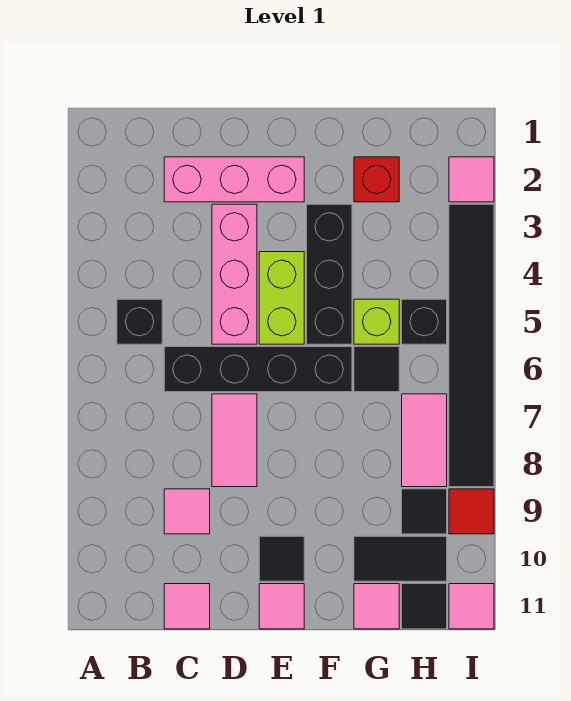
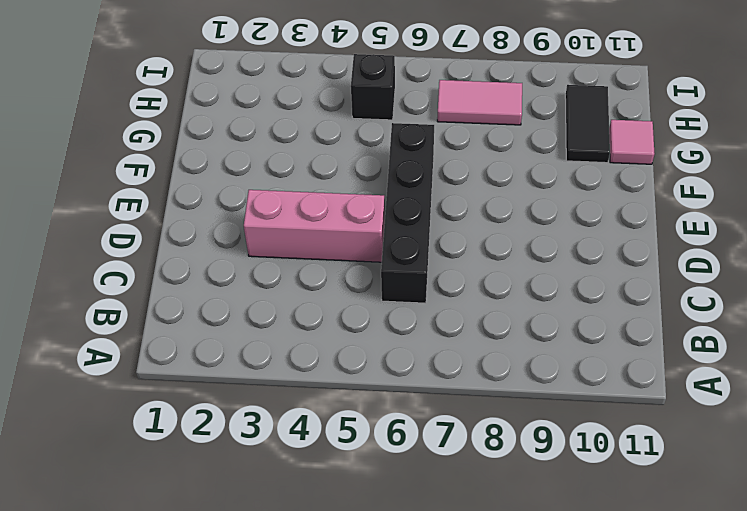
none -> black 1x1 brick [117,299,162,344]
none -> pink 1x3 brick [164,157,304,202]
none -> pink 1x1 tile [164,489,210,534]

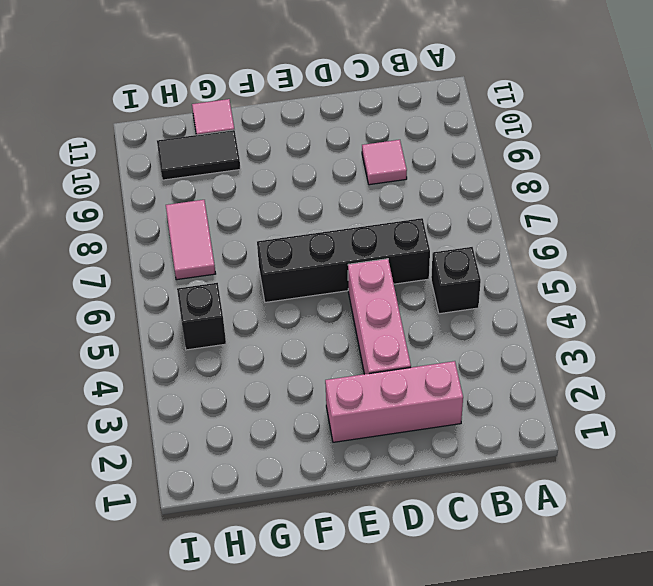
none -> pink 1x1 tile [164,584,210,629]
none -> pink 1x2 tile [212,394,257,487]
none -> lime 1x2 brick [259,252,304,344]

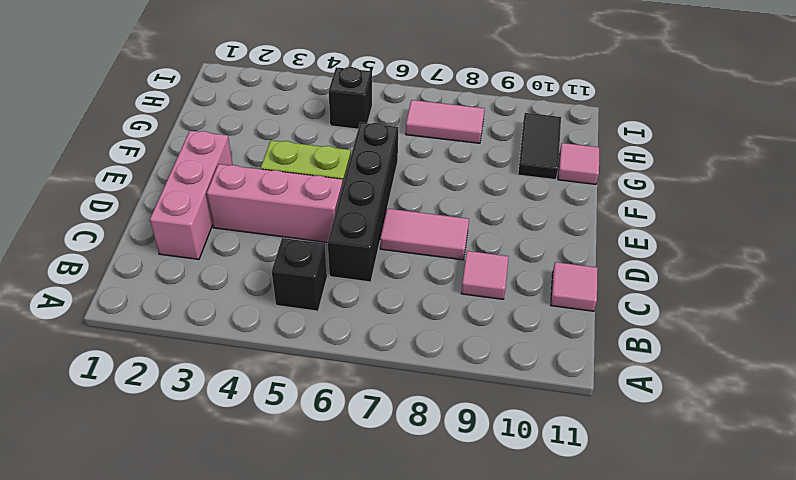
none -> black 1x1 tile [259,536,304,581]
none -> pink 1x1 tile [259,584,304,629]
none -> black 1x3 brick [307,204,352,344]

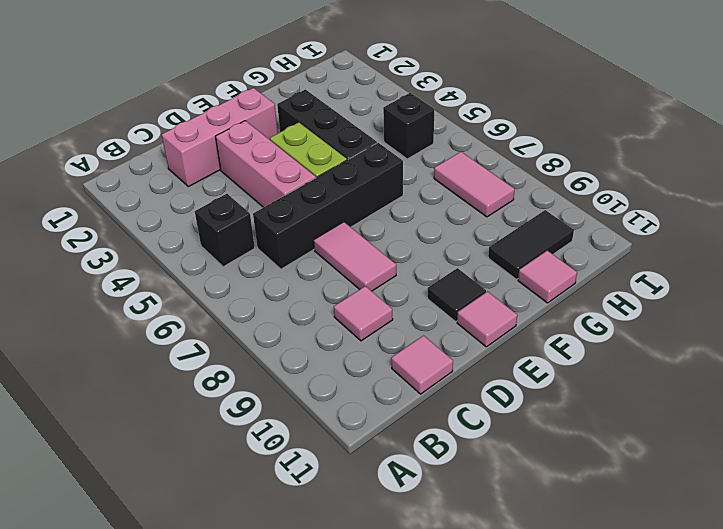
none -> red 1x1 brick [354,157,399,202]
none -> lime 1x1 brick [354,299,399,344]
none -> black 1x1 tile [354,347,399,392]

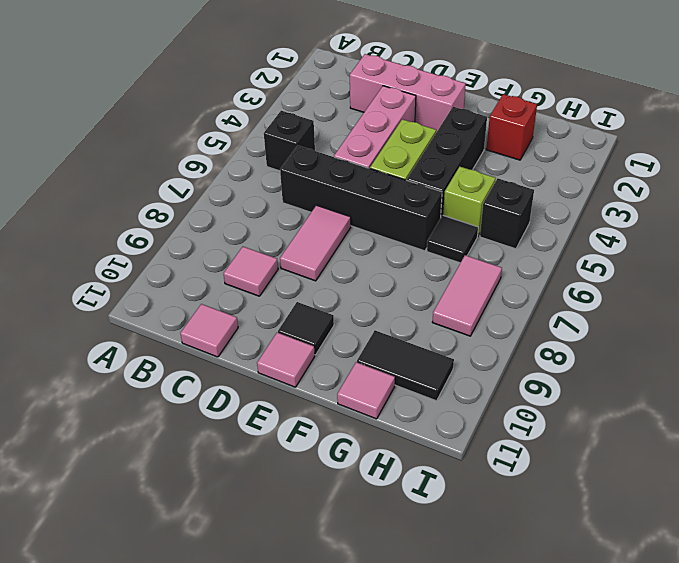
none -> black 1x1 tile [402,489,447,534]
none -> black 1x1 tile [402,584,447,629]
none -> pink 1x1 tile [449,157,494,202]

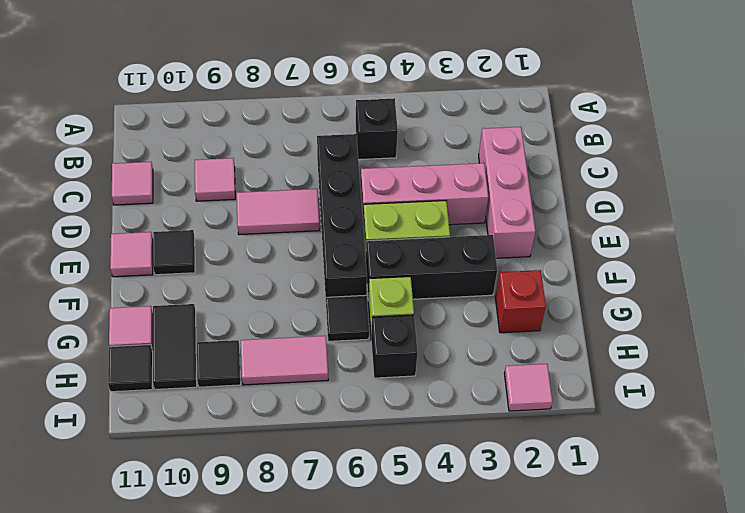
none -> black 1x6 tile [449,204,494,487]
none -> red 1x1 tile [449,489,494,534]
none -> pink 1x1 tile [449,584,494,629]

